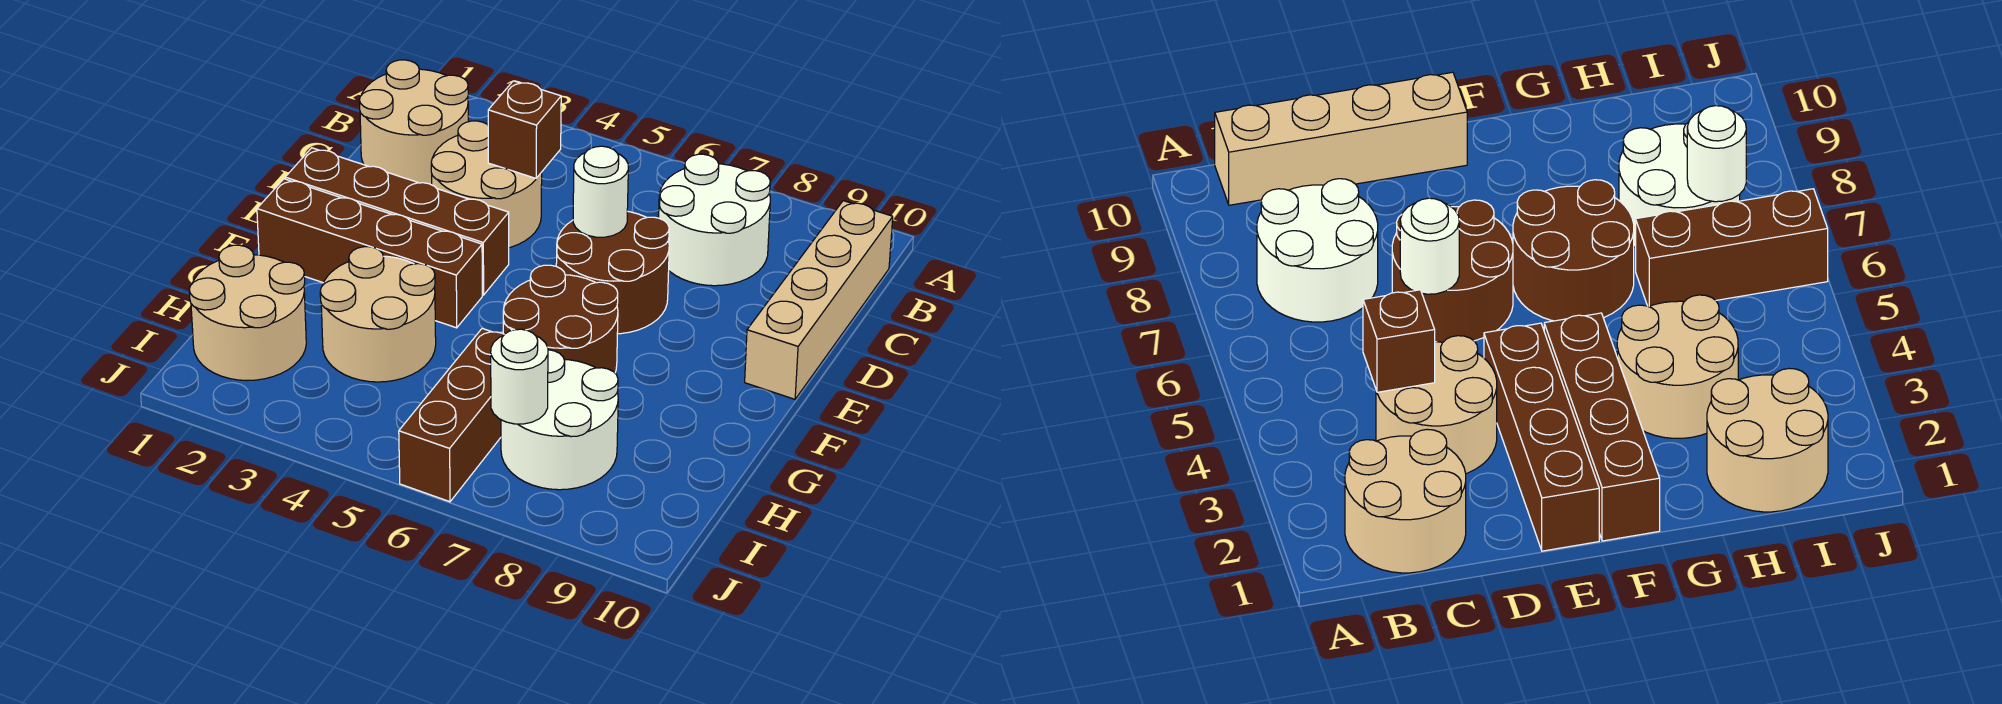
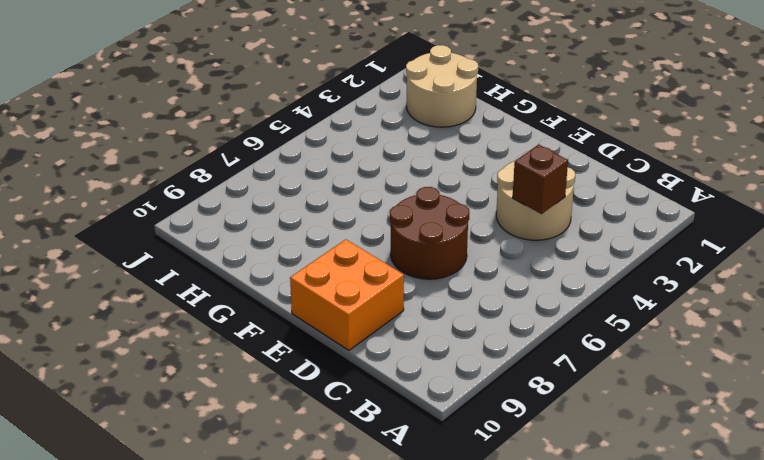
orange 2x2 brick [290,239,404,350] -> tan 1x4 brick [745,201,893,399]
none -> tan 2x2 round brick [359,60,468,185]
none -> white 2x2 round brick [659,154,770,286]
none -> brown 1x4 brick [285,148,509,295]

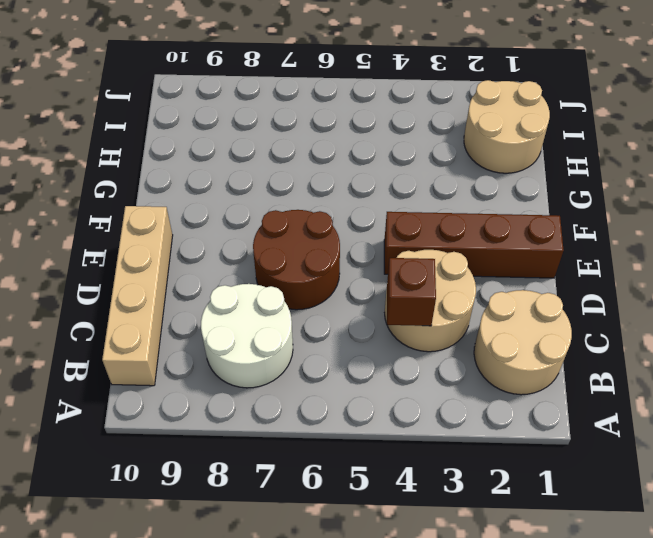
none -> brown 1x4 brick [257,179,482,328]
none -> brown 2x2 round brick [503,265,618,373]
none -> tan 2x2 round brick [320,247,436,382]

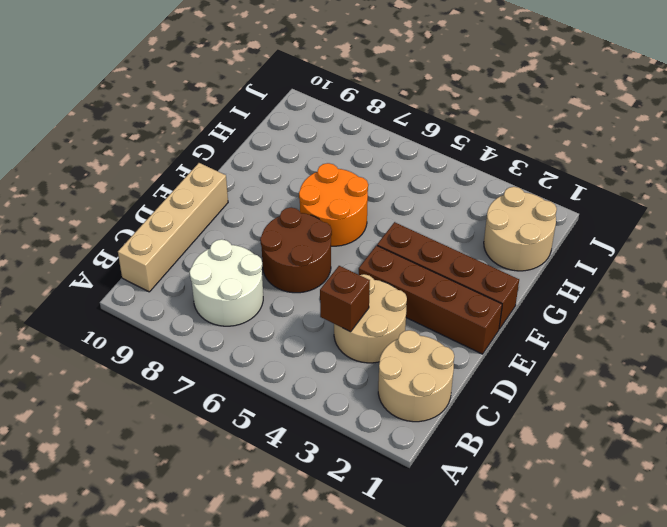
orange 2x2 round brick [299,163,368,246] -> brown 2x2 round brick [503,265,618,373]
none -> tan 2x2 round brick [320,247,436,382]
none -> brown 1x3 brick [399,329,504,502]
none -> white 2x2 round brick [501,350,618,490]

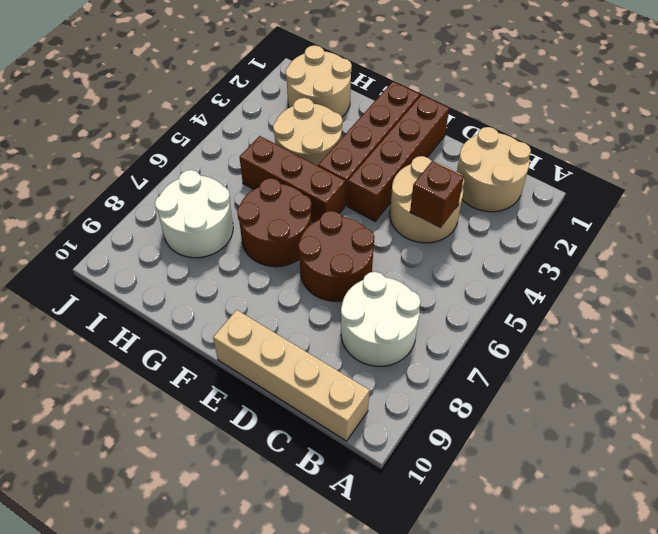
brown 1x3 brick [239,136,345,222] -> brown 1x3 brick moved to [399,329,504,502]
none -> white 1x1 round brick [573,146,628,237]
none -> white 1x1 round brick [491,329,548,424]

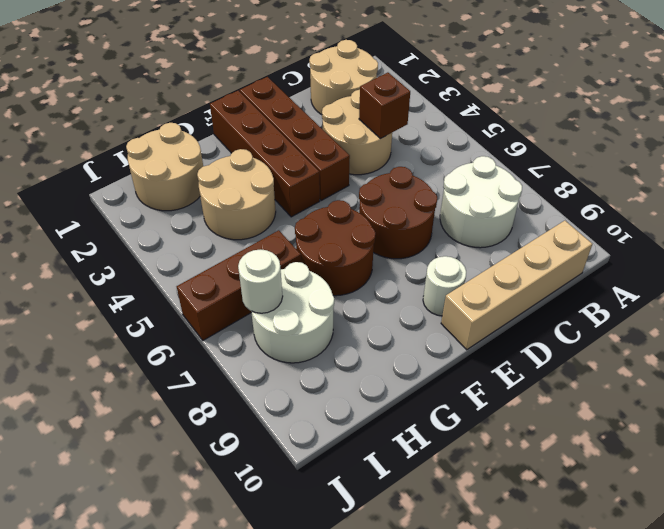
white 1x1 round brick [423,256,466,316] -> white 1x1 round brick moved to [573,146,628,237]

